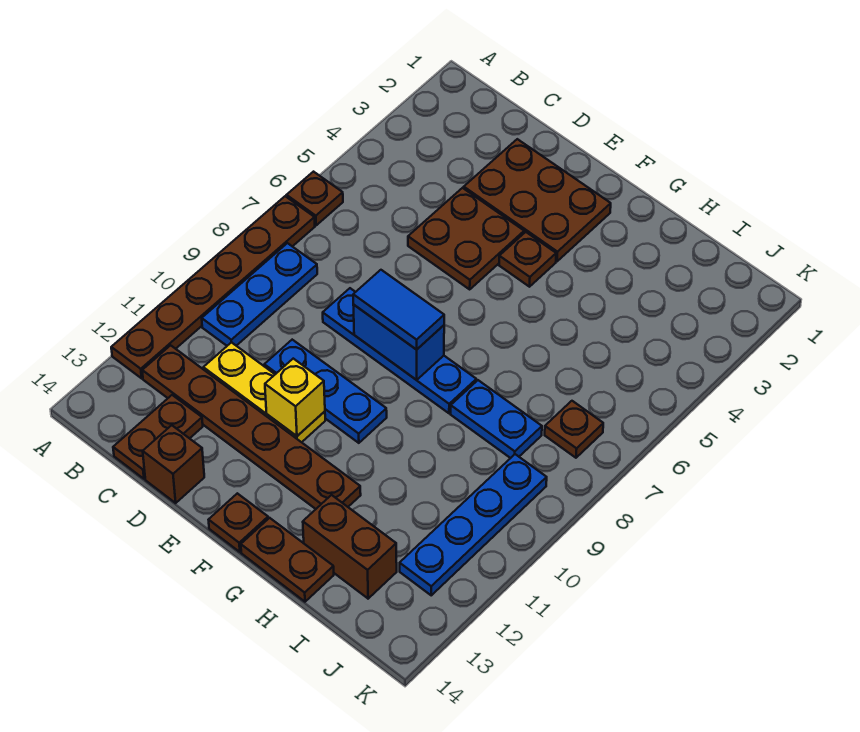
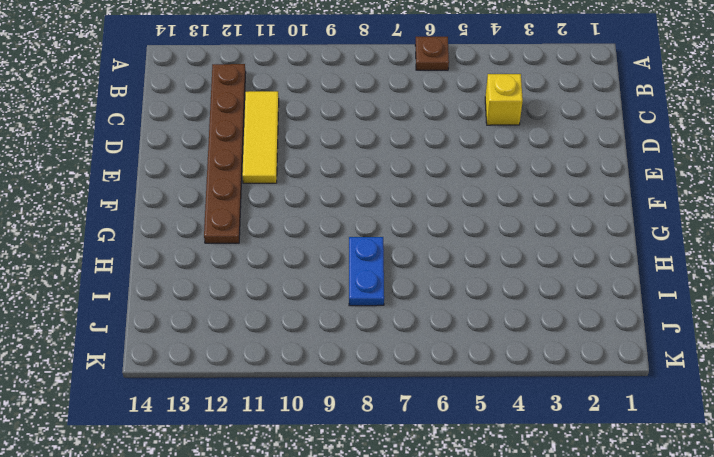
yellow 1x1 brick [485,74,523,125] -> yellow 1x1 brick moved to [265,359,325,436]
yellow 1x3 tile [242,91,279,183] -> yellow 1x3 plate [203,342,325,442]
none -> brown 1x6 plate [111,196,315,378]
none -> blue 1x3 plate [202,243,317,346]
none -> brown 1x2 plate [113,395,203,479]

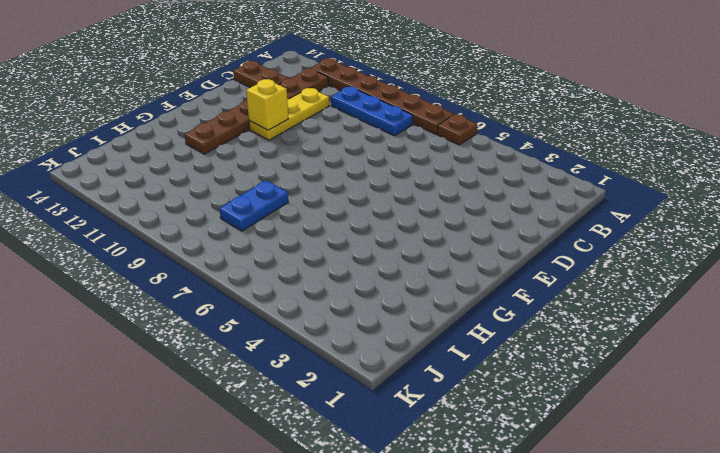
none -> brown 2x3 plate [464,139,611,261]
none -> brown 2x2 plate [408,188,524,289]
none -> blue 1x4 plate [323,288,476,413]

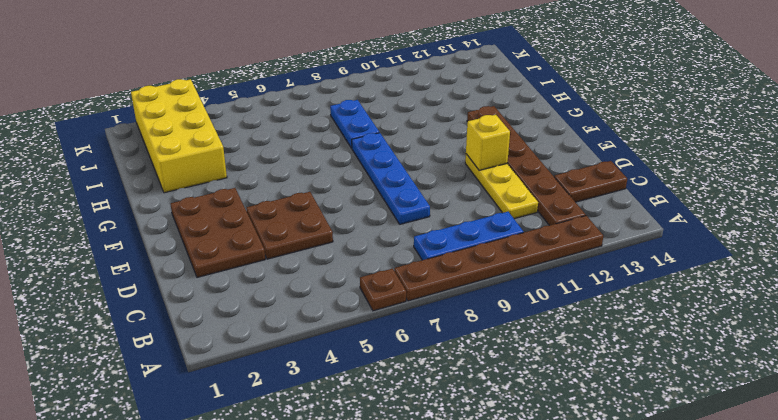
yellow 2x4 brick [131,79,227,193] -> none
none -> blue 1x3 plate [264,340,387,443]
none -> brown 1x1 brick [143,425,204,503]
none -> brown 1x1 plate [499,232,556,287]

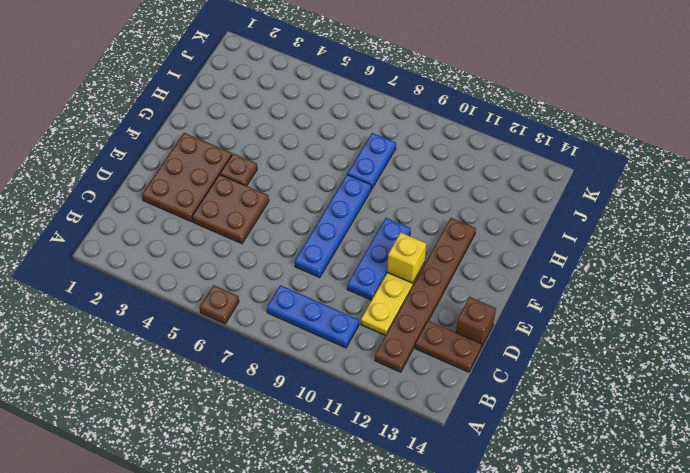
none -> brown 1x6 plate [111,196,315,378]
none -> brown 1x1 plate [209,493,268,552]
none -> brown 1x2 plate [241,518,334,602]

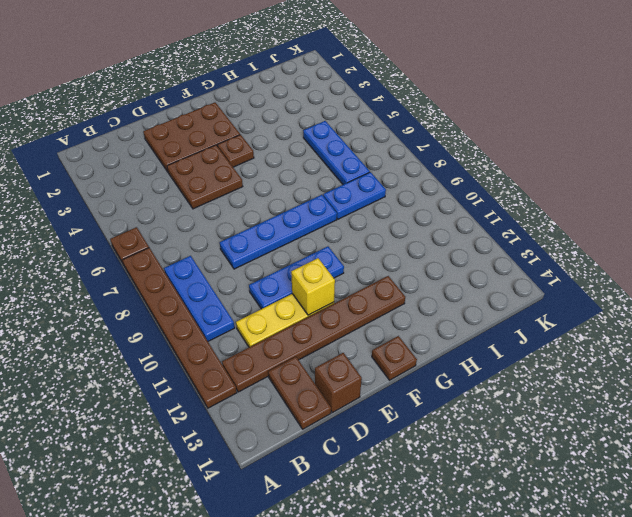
blue 1x3 plate [303,121,370,185] -> none
none -> brown 1x2 plate [241,518,334,602]
none -> brown 1x2 brick [303,495,397,599]
none -> brown 1x1 plate [545,401,603,458]

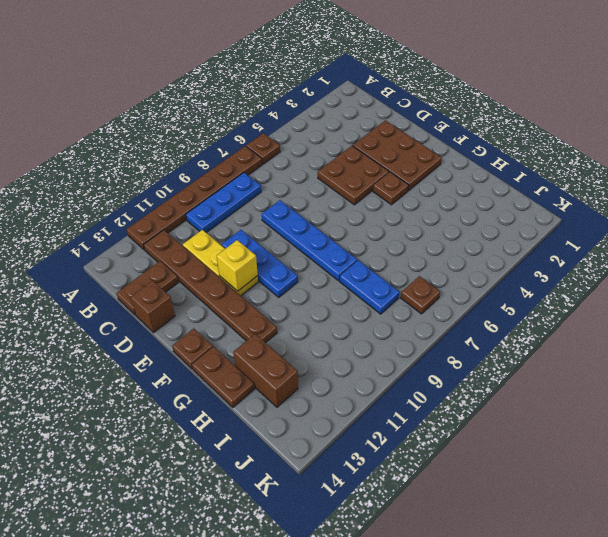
none -> blue 1x4 plate [400,454,547,595]
none -> blue 1x2 brick [353,305,444,380]
none -> blue 1x2 tile [353,270,444,350]

